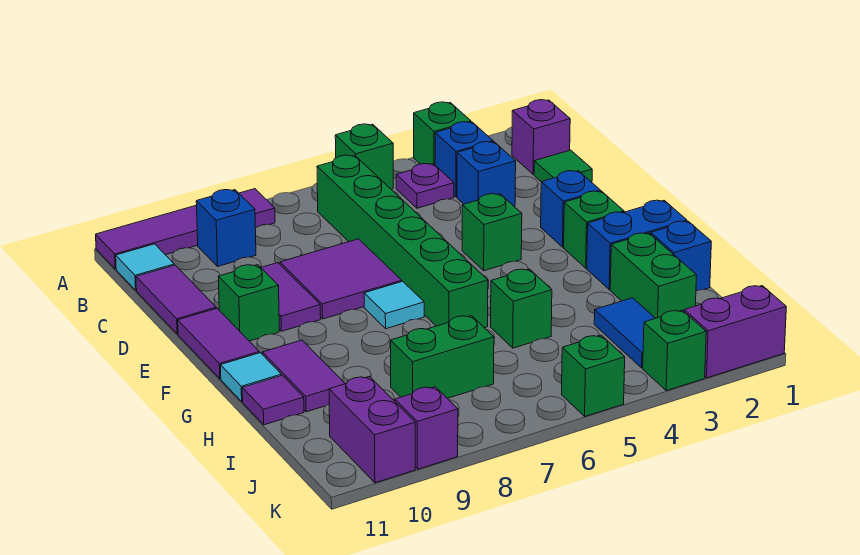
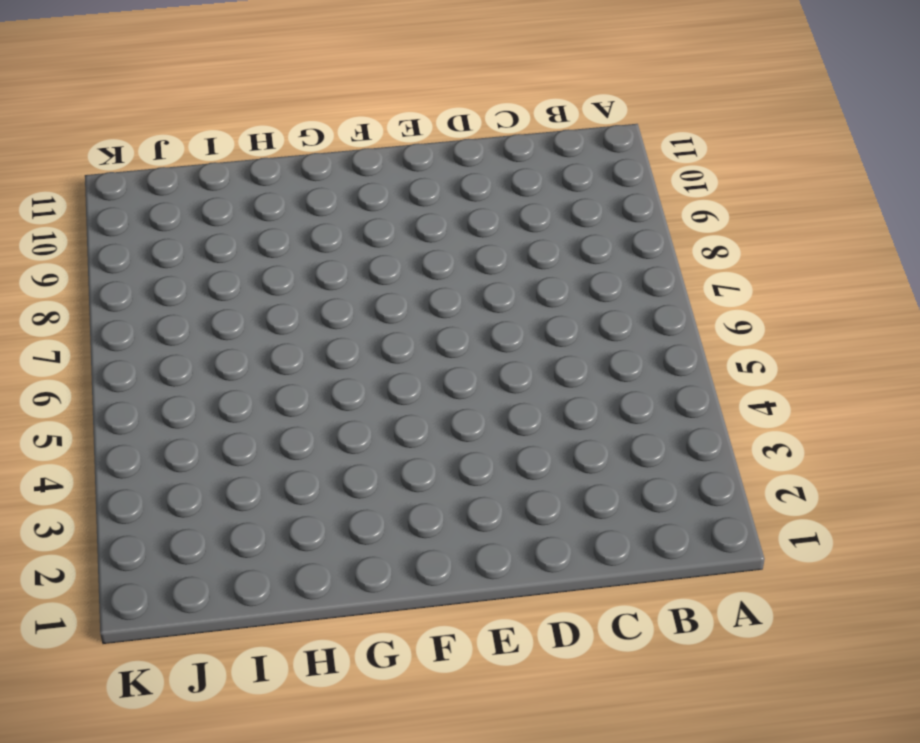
none -> green 1x1 brick [414,102,471,165]
none -> green 1x1 brick [335,124,393,189]
none -> purple 1x4 tile [96,189,275,269]
none -> purple 1x1 brick [512,100,570,174]

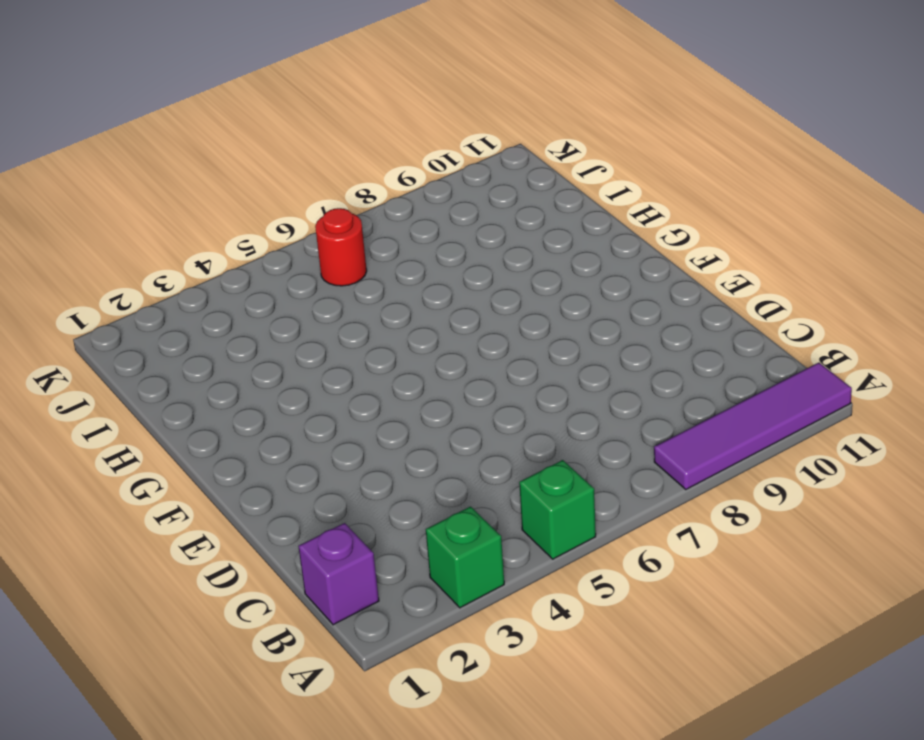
red 1x1 round brick [315,208,367,286] -> none
none -> blue 1x1 brick [435,122,493,197]
none -> purple 1x1 plate [396,164,454,208]
none -> green 1x6 brick [317,155,488,328]
none -> blue 1x1 brick [196,190,256,266]

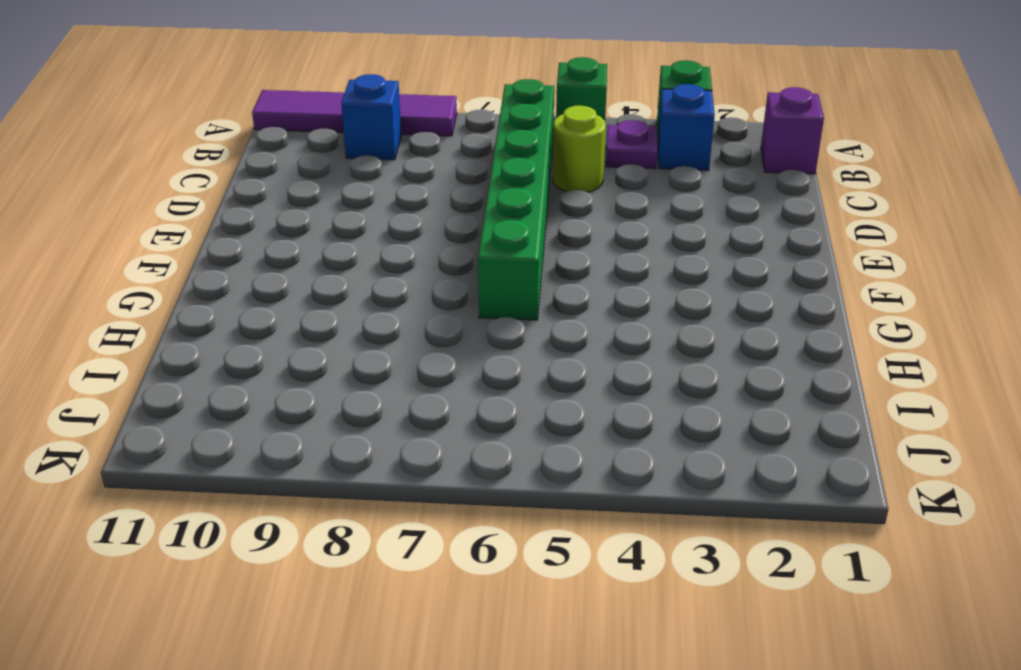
lime 1x1 round brick [552,106,606,192] -> none
none -> cyan 1x1 tile [116,244,174,290]
none -> green 1x1 tile [534,150,592,182]
none -> blue 1x1 brick [457,142,516,207]
none -> purple 1x2 tile [136,265,216,334]

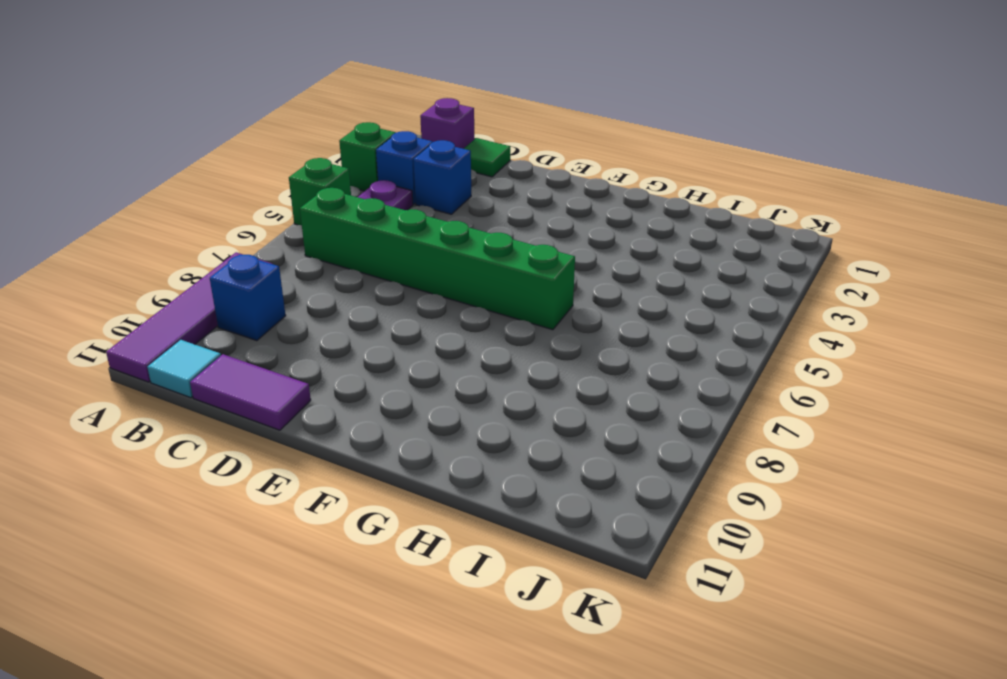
none -> purple 2x2 tile [280,239,402,319]
none -> purple 1x2 tile [261,263,321,331]
none -> blue 1x1 brick [541,171,601,247]
none -> green 1x1 brick [462,194,522,271]

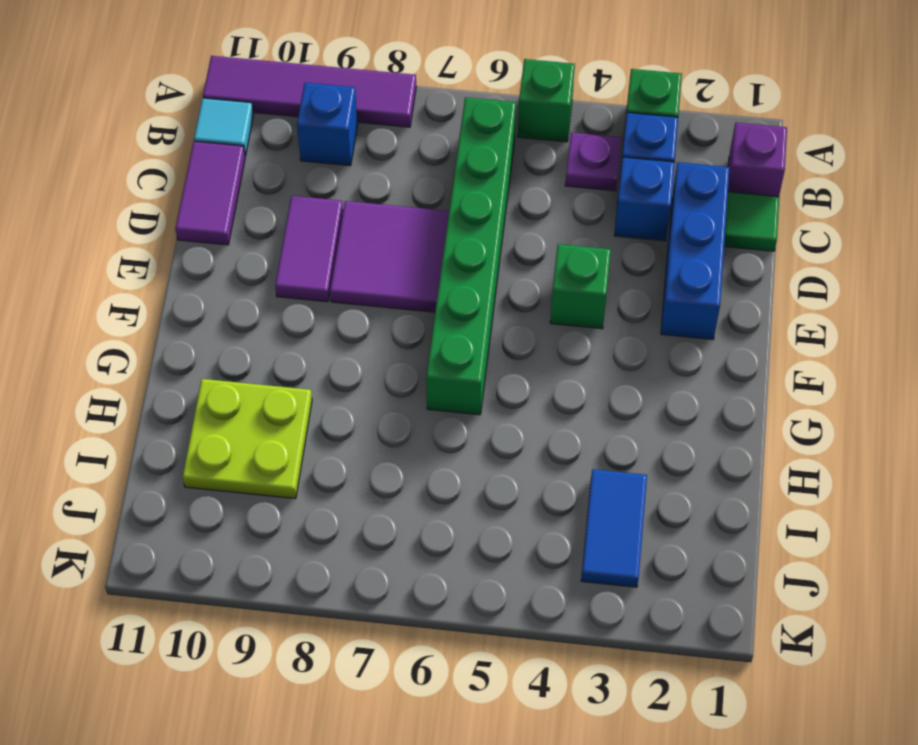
blue 1x3 brick [661,162,730,339] -> blue 1x1 brick [541,171,601,247]
lime 2x2 plate [183,379,312,499] -> purple 1x2 tile [262,340,345,412]
none -> green 1x1 brick [218,265,279,341]
none -> purple 1x2 tile [178,308,259,379]
none -> green 1x1 brick [564,191,624,268]
none -> cyan 1x1 tile [364,281,424,329]

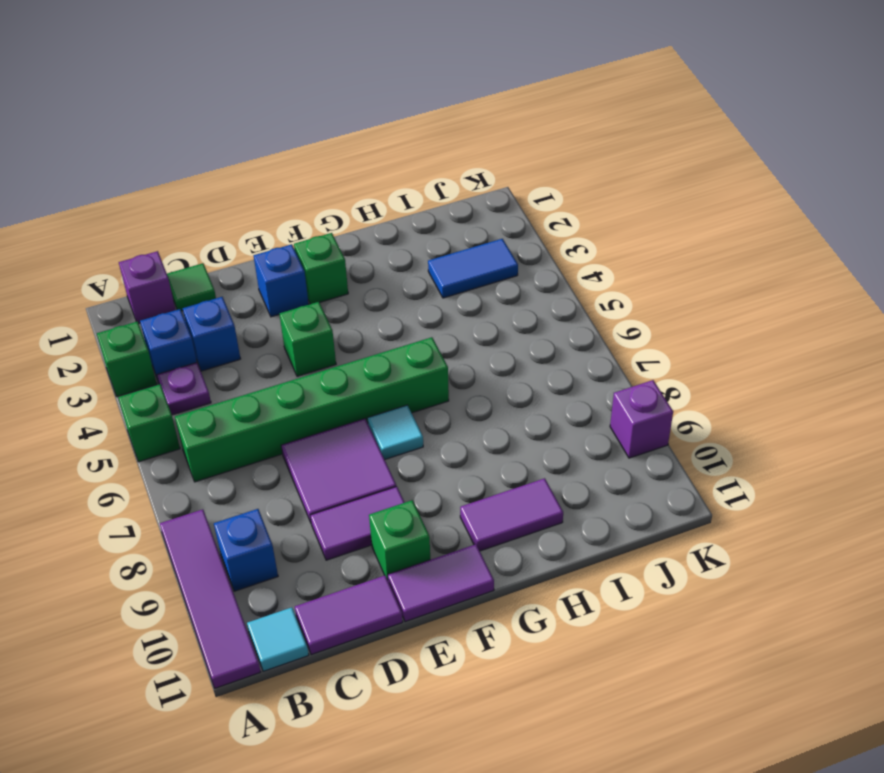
none -> blue 1x2 brick [587,200,687,290]
none -> cyan 1x1 tile [221,353,281,402]
none -> blue 1x1 brick [651,221,711,291]
none -> green 1x2 brick [610,233,697,318]

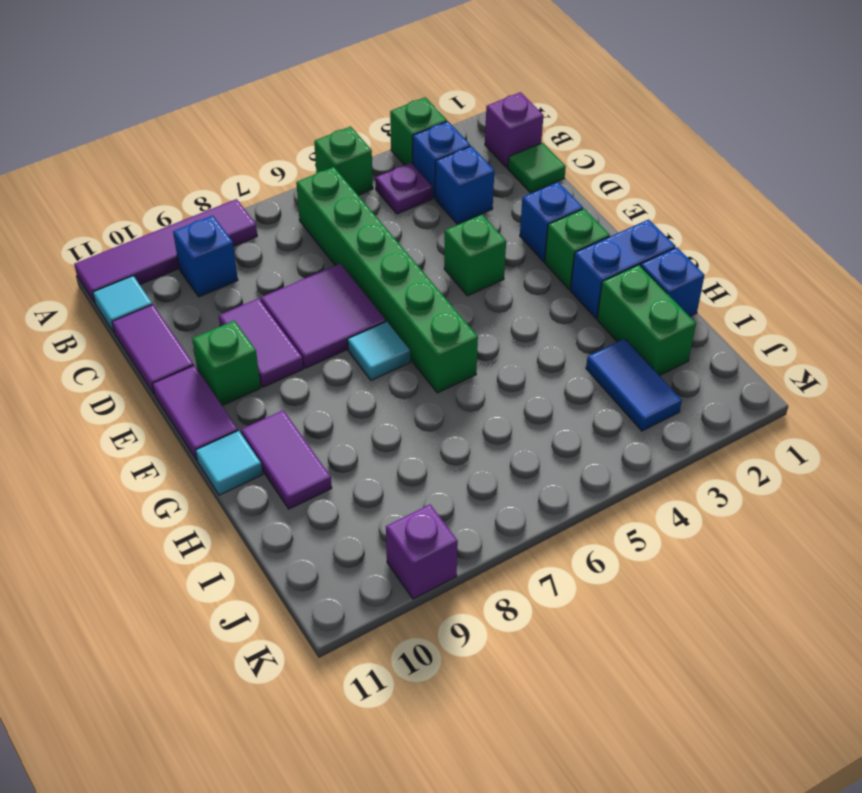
none -> green 1x1 brick [491,269,552,348]
none -> purple 1x1 tile [242,375,304,425]
none -> green 1x2 brick [391,316,494,398]
none -> purple 1x2 brick [329,377,415,483]

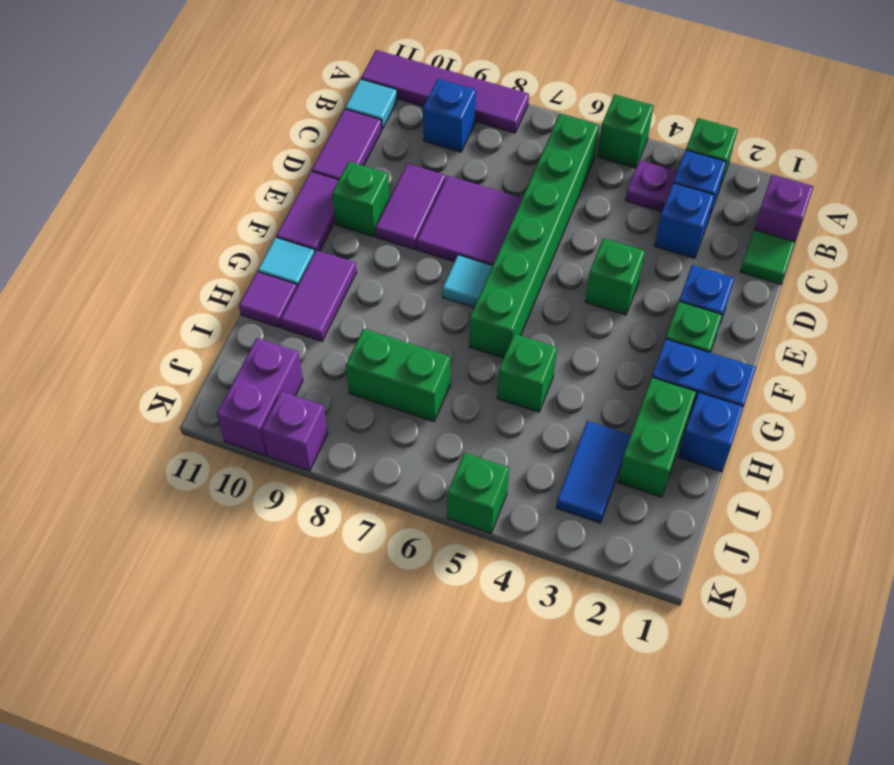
none -> purple 1x2 brick [684,286,786,378]
none -> green 1x1 brick [643,310,706,391]

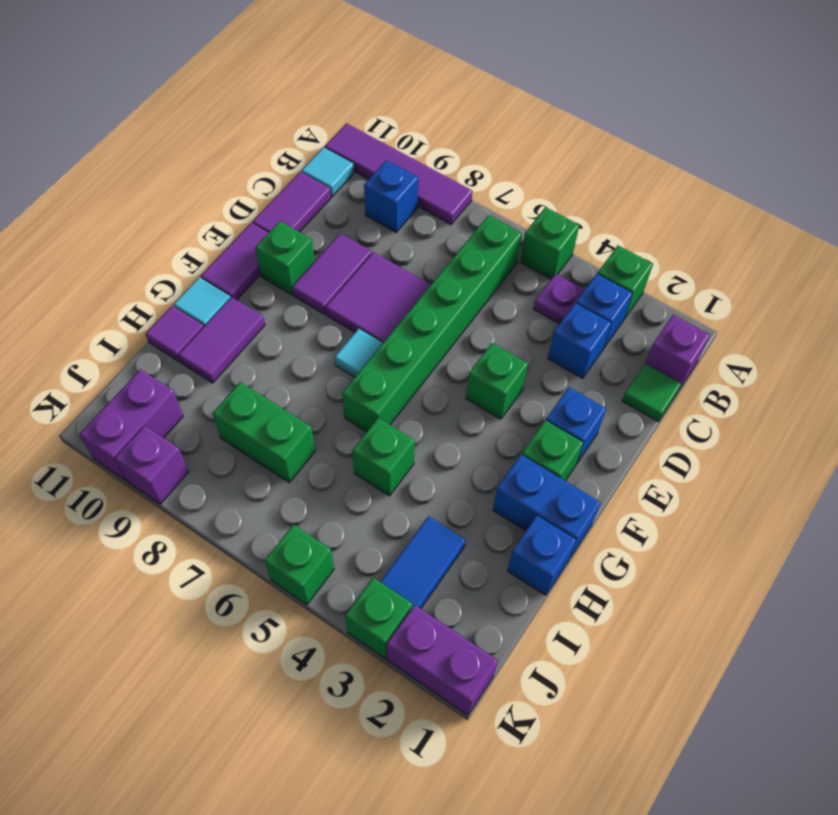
none -> green 1x2 brick [610,233,697,318]

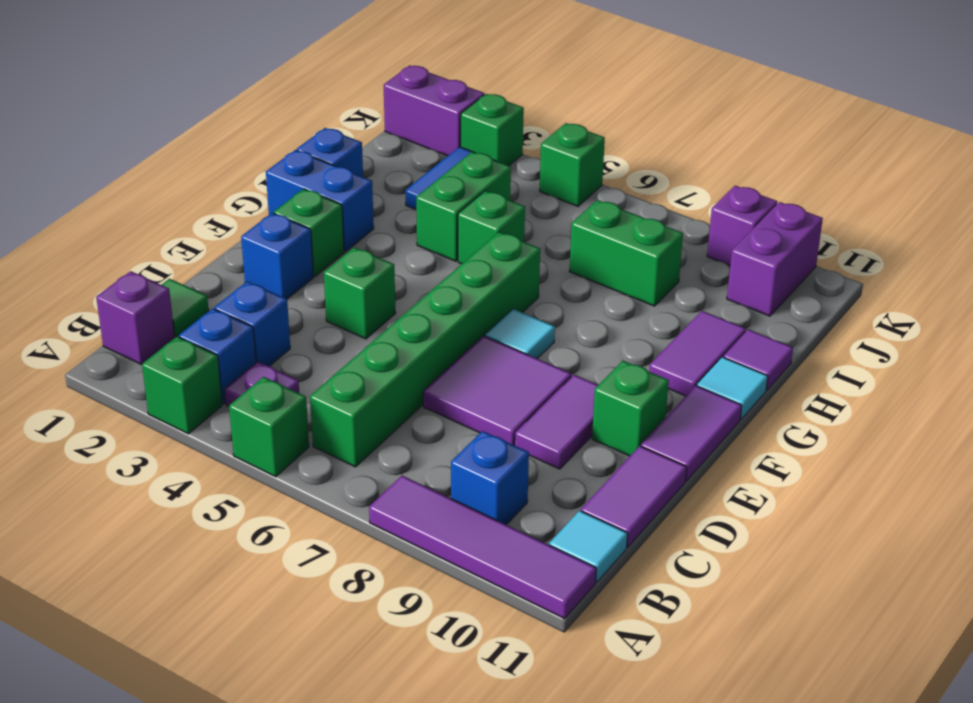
green 1x2 brick [416,152,511,261] -> green 1x2 brick moved to [610,233,697,318]

